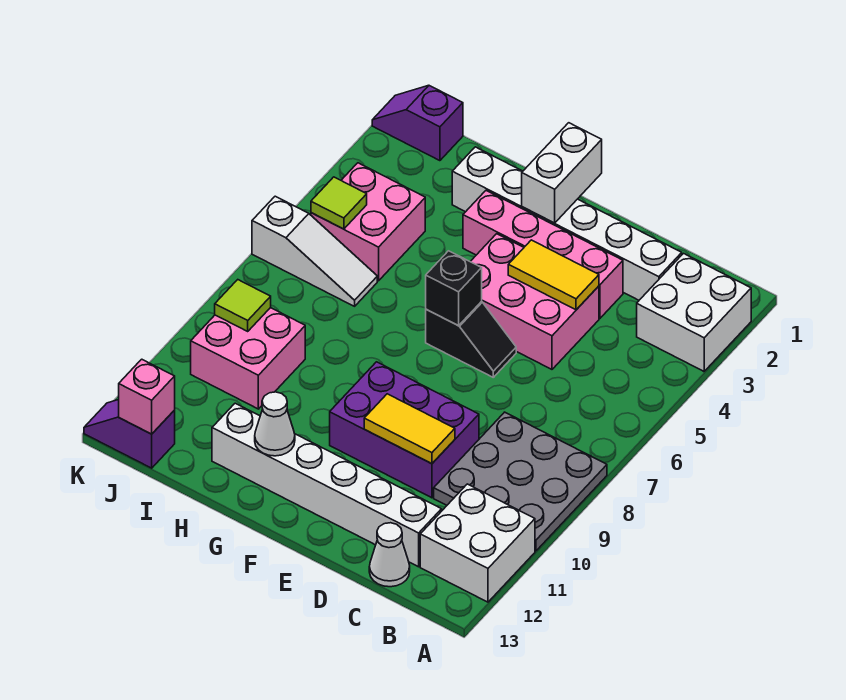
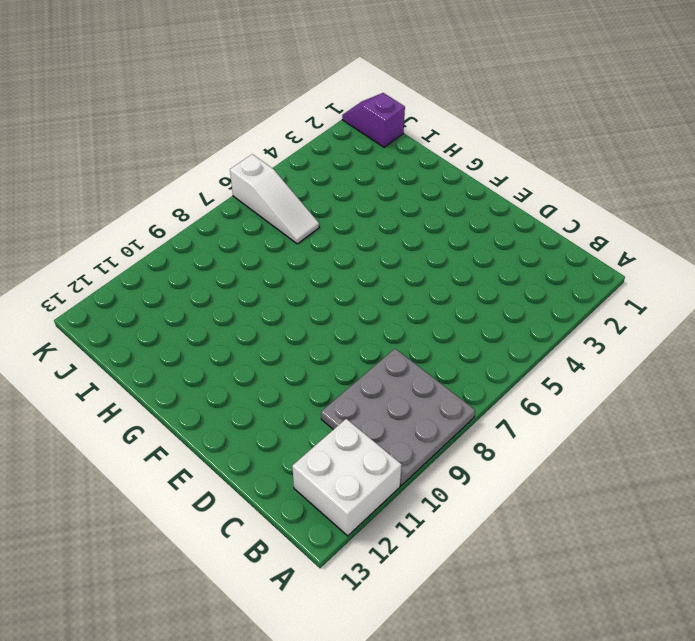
none -> white 2x2 brick [637,253,751,371]
none -> white 1x6 brick [452,147,682,300]
none -> white 1x6 brick [212,403,442,567]

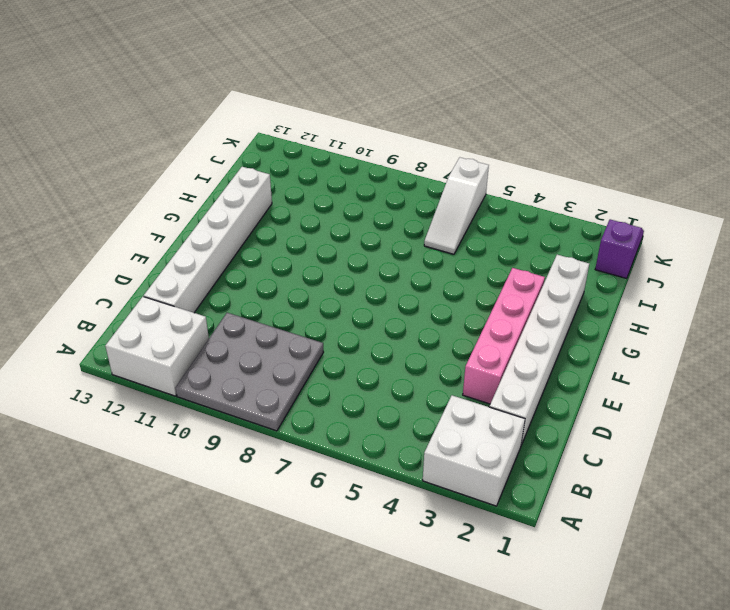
none -> white 1x1 cone [369,523,410,587]
none -> pink 2x3 brick [470,234,599,369]
none -> purple 2x3 brick [330,362,479,498]

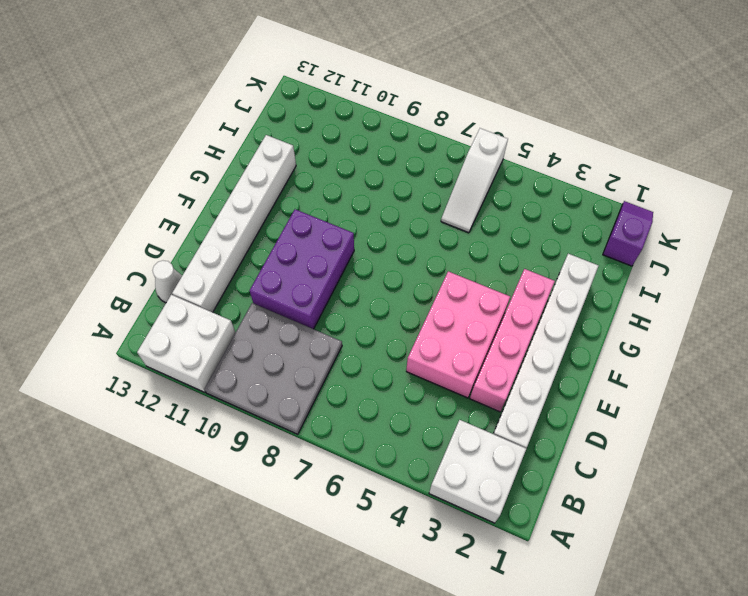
none -> black 1x2 slope [426,302,516,377]
none -> pink 2x2 brick [311,163,425,281]
none -> pink 2x2 brick [191,308,305,409]

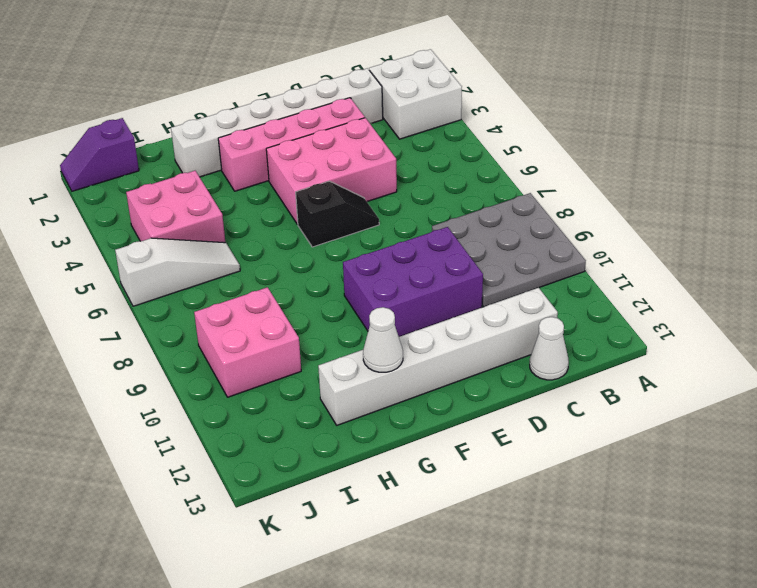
none -> white 2x2 brick [420,484,535,602]
none -> purple 1x2 slope [84,400,175,468]
none -> yellow 1x2 tile [508,240,599,310]

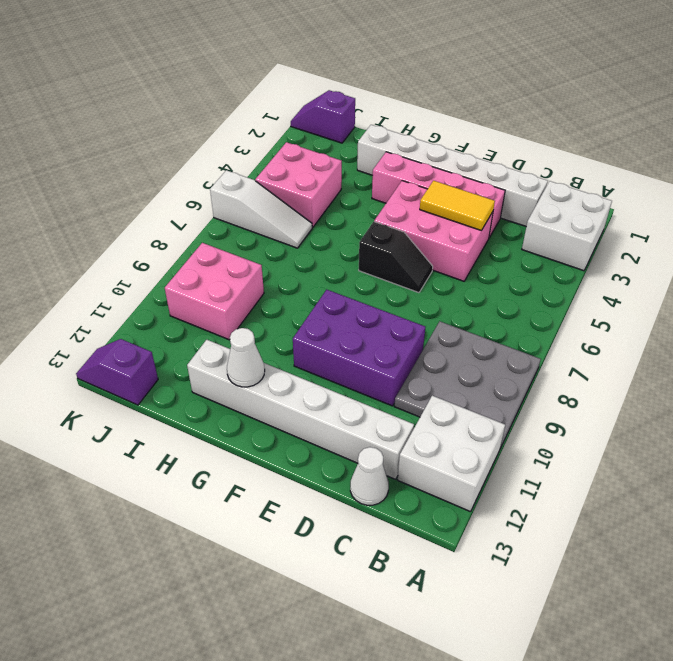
none -> yellow 1x2 tile [364,394,455,464]
none -> white 1x2 brick [522,123,602,223]
none -> black 1x1 brick [426,251,482,326]

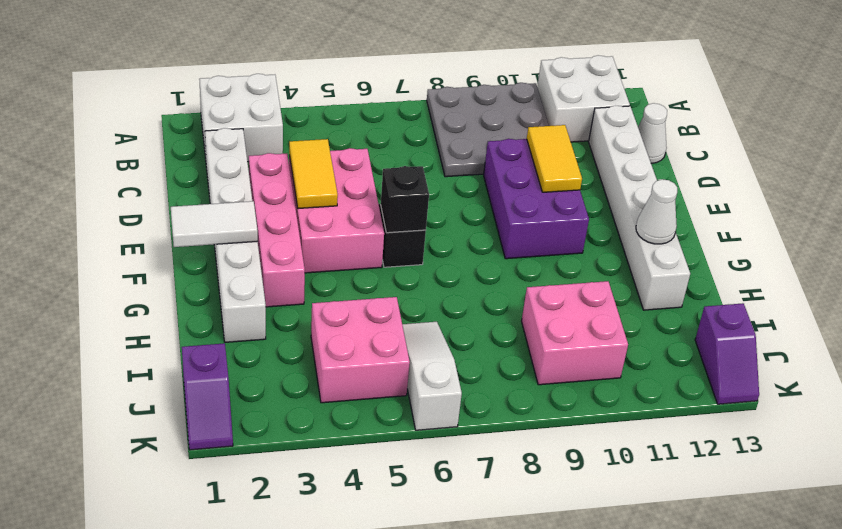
white 1x2 tile [171,201,258,247] -> white 1x2 brick [522,123,602,223]
none -> lime 1x1 tile [311,177,367,229]
none -> lime 1x1 tile [215,280,271,331]
none -> pink 1x1 brick [119,359,175,434]

